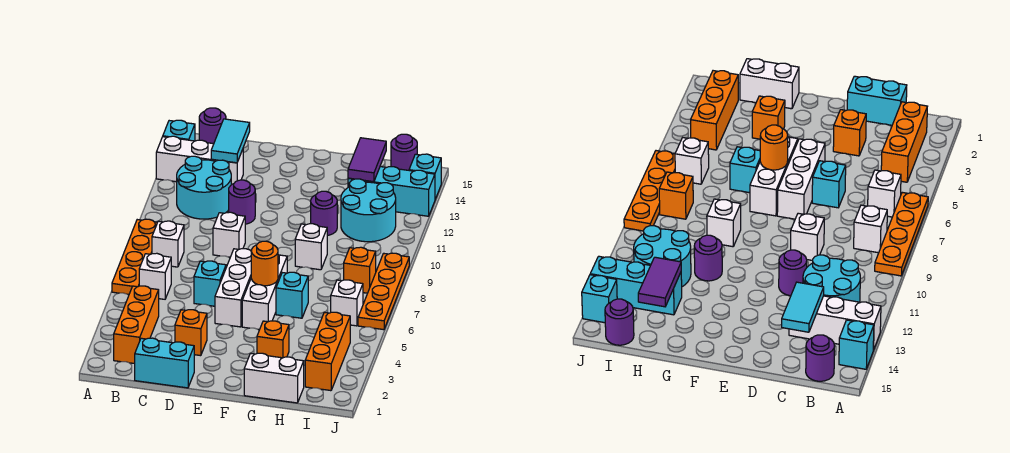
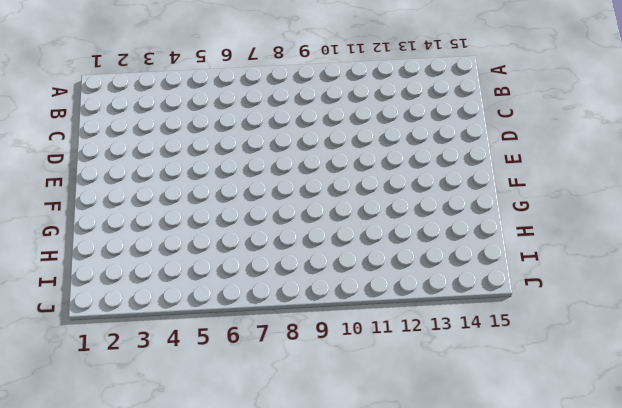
none -> orange 1x4 plate [112,219,157,294]
none -> white 1x3 brick [156,136,243,185]
none -> cyan 1x1 brick [163,120,195,141]
none -> orange 1x3 brick [114,286,159,364]

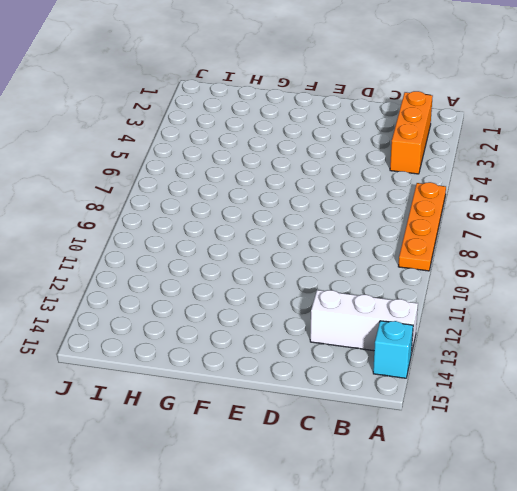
none -> white 1x1 brick [139,253,171,299]
none -> white 1x1 brick [152,221,184,267]
none -> cyan 2x2 round brick [177,156,231,219]
none -> purple 1x1 round brick [199,108,226,144]

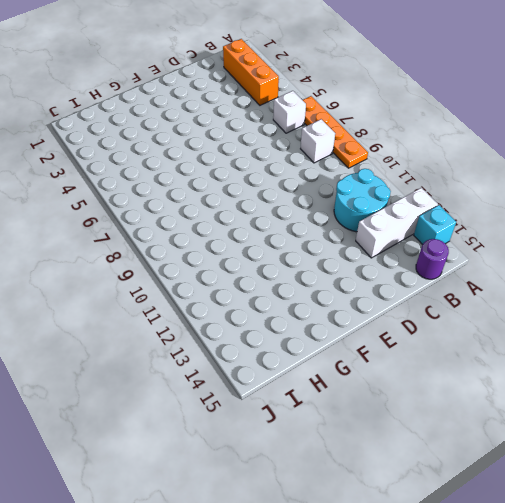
none -> cyan 1x2 brick [135,338,194,388]
none -> orange 1x1 brick [175,310,207,356]
none -> cyan 1x1 brick [194,261,226,306]
none -> white 1x1 brick [213,212,245,257]

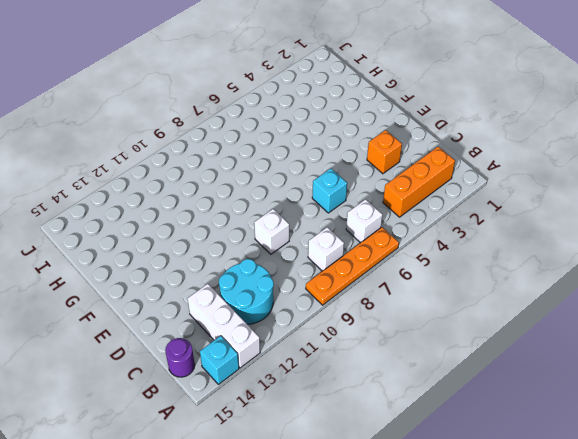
none -> cyan 1x2 brick [135,338,194,388]
none -> purple 1x1 round brick [229,180,255,224]
none -> white 1x3 brick [215,249,251,327]
none -> white 1x3 brick [242,255,287,330]

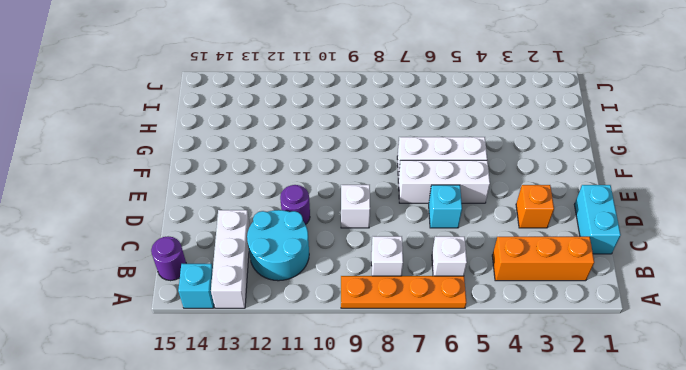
none -> white 1x2 brick [244,353,304,403]
none -> orange 1x1 brick [257,321,289,358]
none -> cyan 1x1 brick [276,272,308,318]
none -> white 1x1 brick [295,224,327,270]

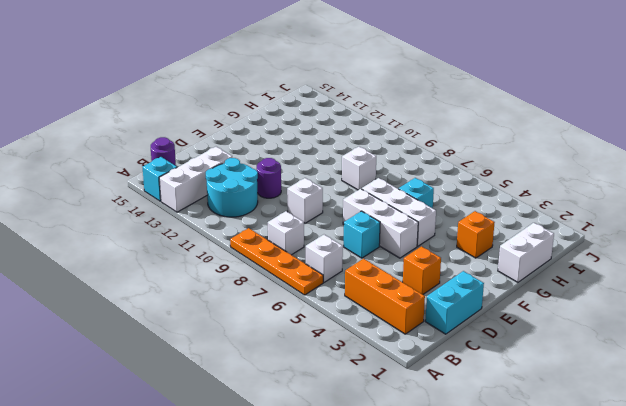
none -> purple 1x1 round brick [311,191,337,236]
none -> cyan 2x2 round brick [341,179,396,242]
none -> cyan 1x3 brick [348,167,435,216]
none -> orange 1x3 brick [305,312,350,391]

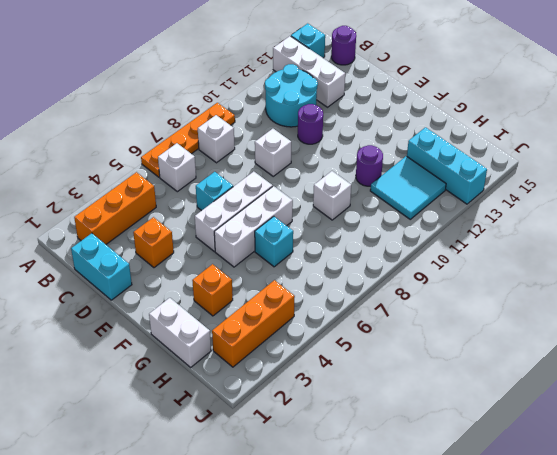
cyan 2x2 tile [370,156,446,219] -> cyan 2x2 round brick [341,179,396,242]
none -> white 1x1 brick [331,280,363,326]
none -> orange 1x1 brick [344,247,376,293]
none -> purple 1x1 round brick [391,134,417,170]
none -> orange 1x4 plate [358,253,409,330]

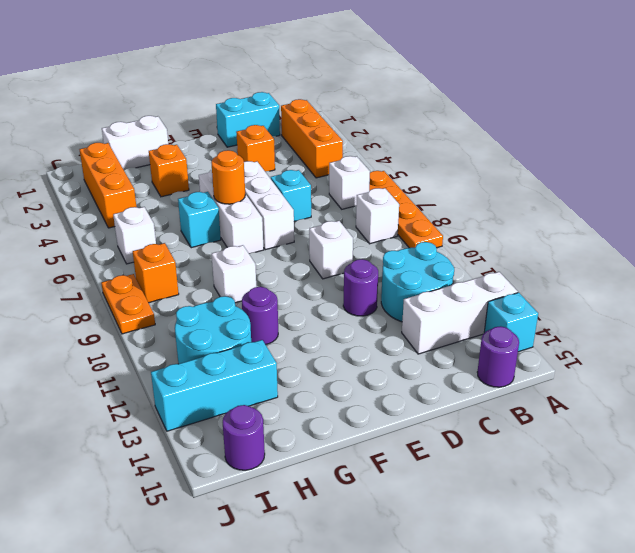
orange 1x2 plate [101,274,155,334] -> orange 1x4 plate [358,253,409,330]
none -> cyan 1x1 brick [409,154,441,199]
none -> cyan 1x2 tile [211,119,250,163]
none -> purple 1x2 tile [348,138,386,182]

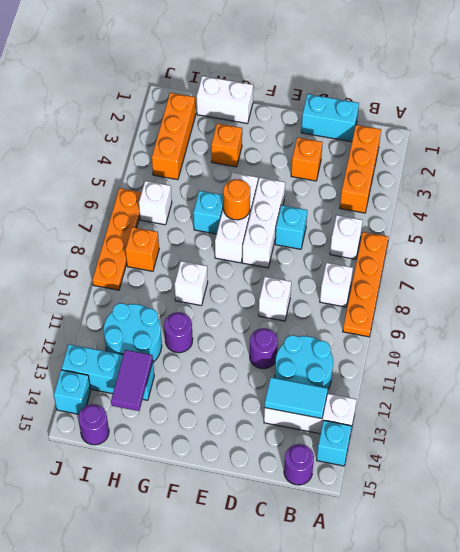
cyan 1x2 tile [265,378,328,419] -> cyan 1x2 tile turned to [211,119,250,163]

